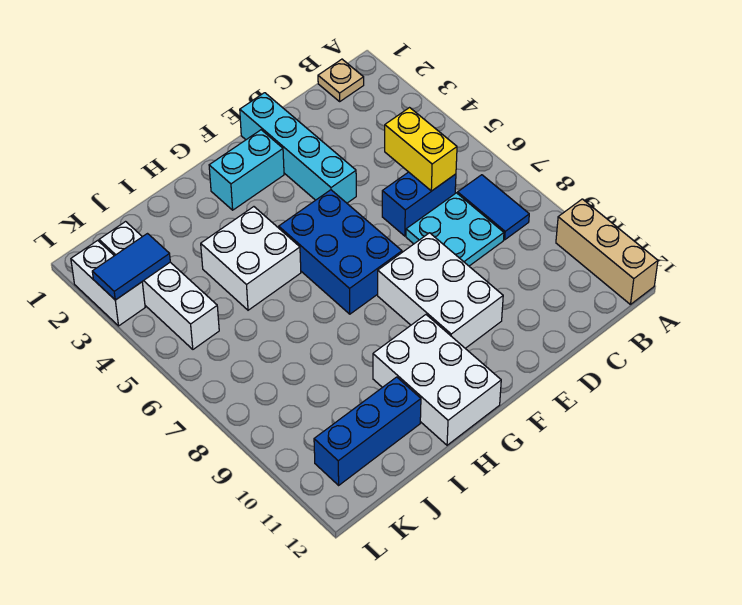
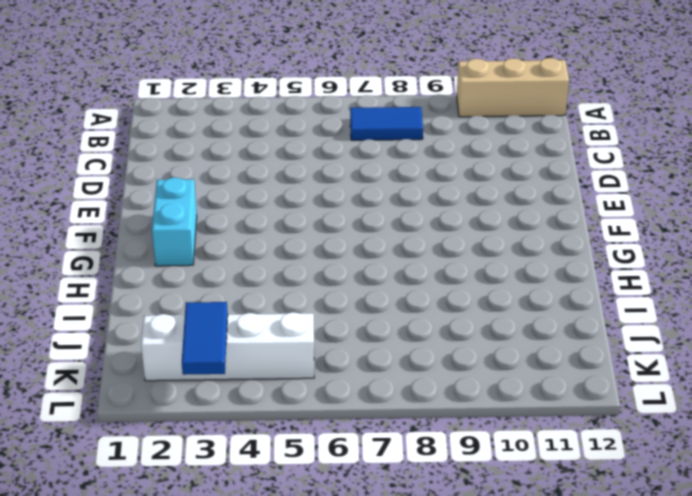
none -> tan 1x1 plate [318,59,364,101]
none -> blue 1x2 brick [382,172,456,236]
none -> cyan 2x2 plate [406,193,504,266]

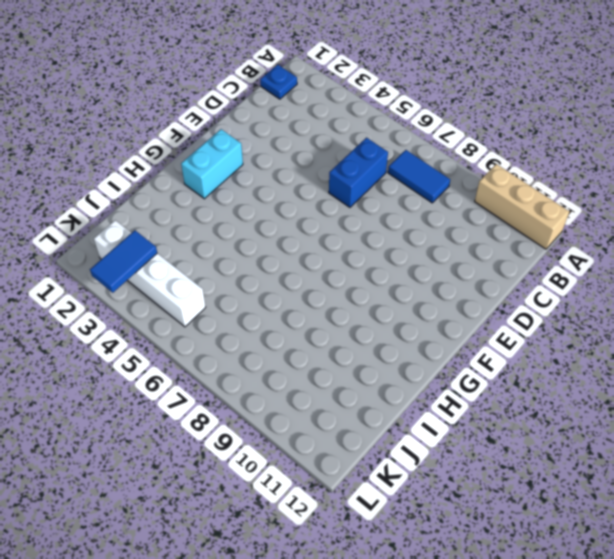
blue 1x1 plate [260,64,297,99] -> tan 1x1 plate [318,59,364,101]
none -> cyan 2x2 plate [406,193,504,266]
none -> cyan 1x4 brick [240,93,356,203]
none -> white 2x3 brick [378,233,503,348]

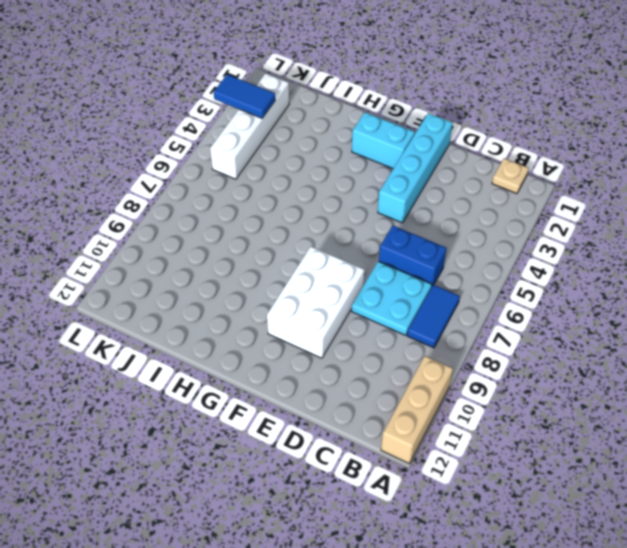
none -> blue 2x3 brick [279,190,402,314]
none -> white 2x3 brick [373,315,501,445]
none -> white 2x2 brick [201,207,301,310]

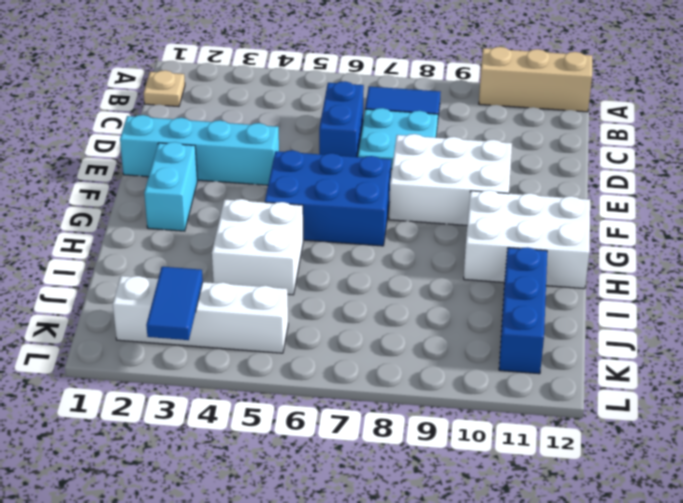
none -> white 1x2 brick [71,240,145,326]
none -> yellow 1x2 brick [385,108,457,191]

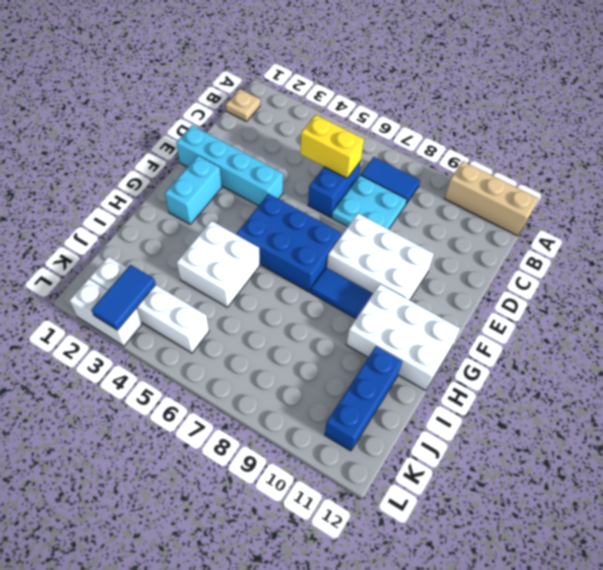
blue 1x2 tile [311,267,373,318] -> none

